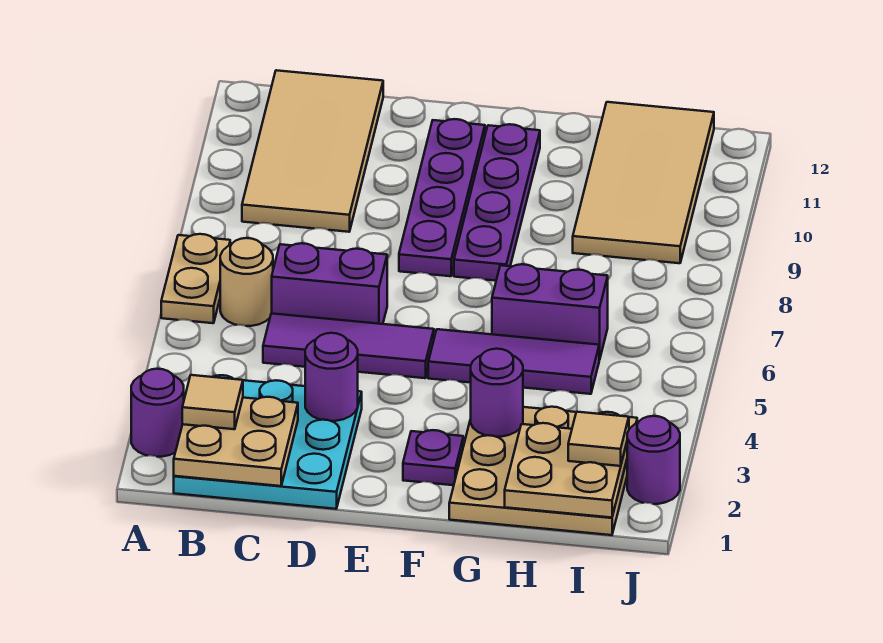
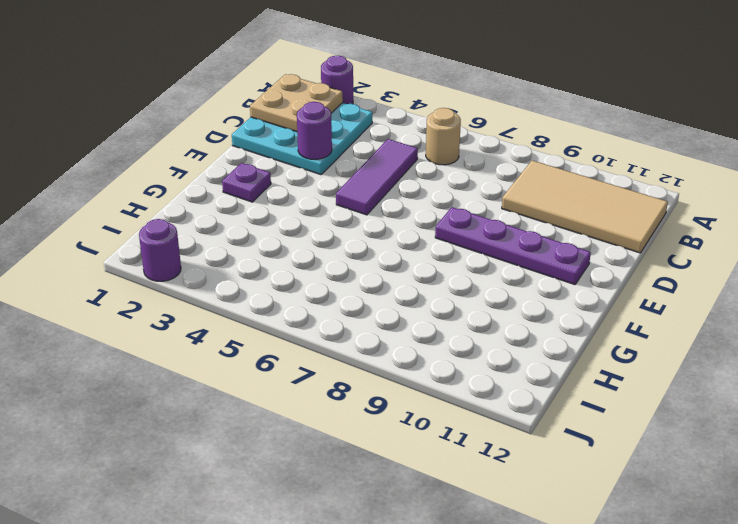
none -> tan 1x2 plate [161,234,230,323]
none -> purple 1x2 brick [272,243,387,324]
none -> purple 1x3 tile [428,329,599,394]

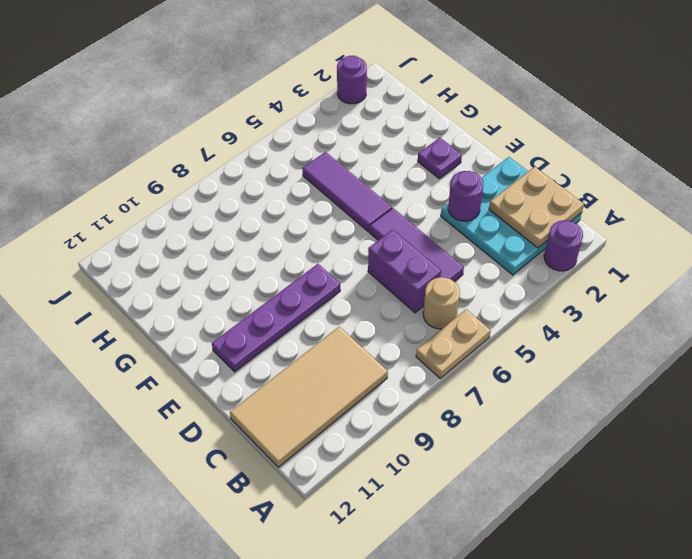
none -> purple 1x4 plate [454,124,540,281]
none -> tan 3x3 plate [449,407,637,535]
none -> purple 1x2 brick [492,264,608,360]

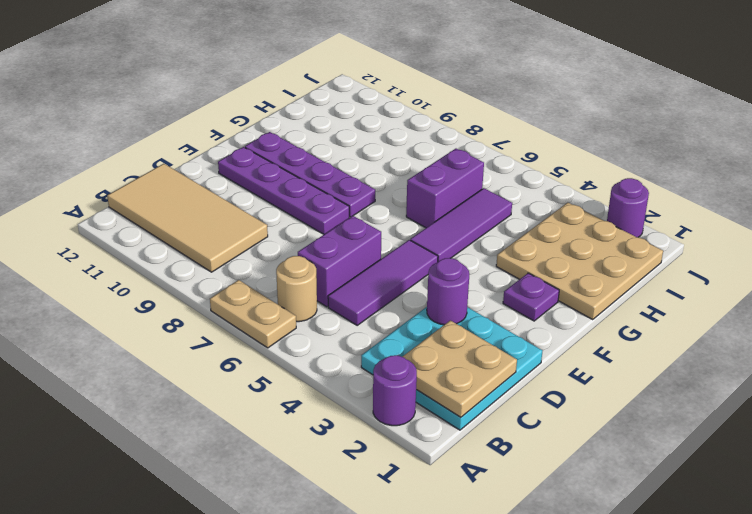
none -> tan 2x4 tile [573,102,714,263]
none -> purple 1x1 round brick [471,349,523,437]
none -> tan 2x2 plate [505,423,627,518]

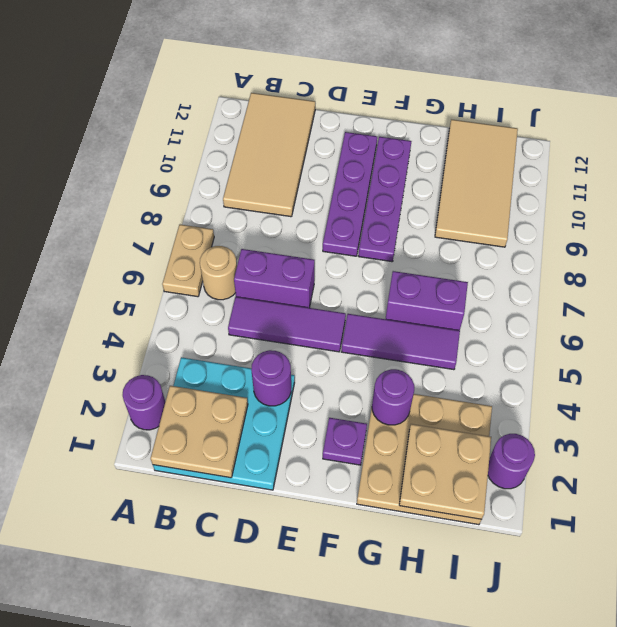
none -> tan 1x1 tile [182,375,243,429]
none -> tan 1x1 tile [568,412,629,466]

